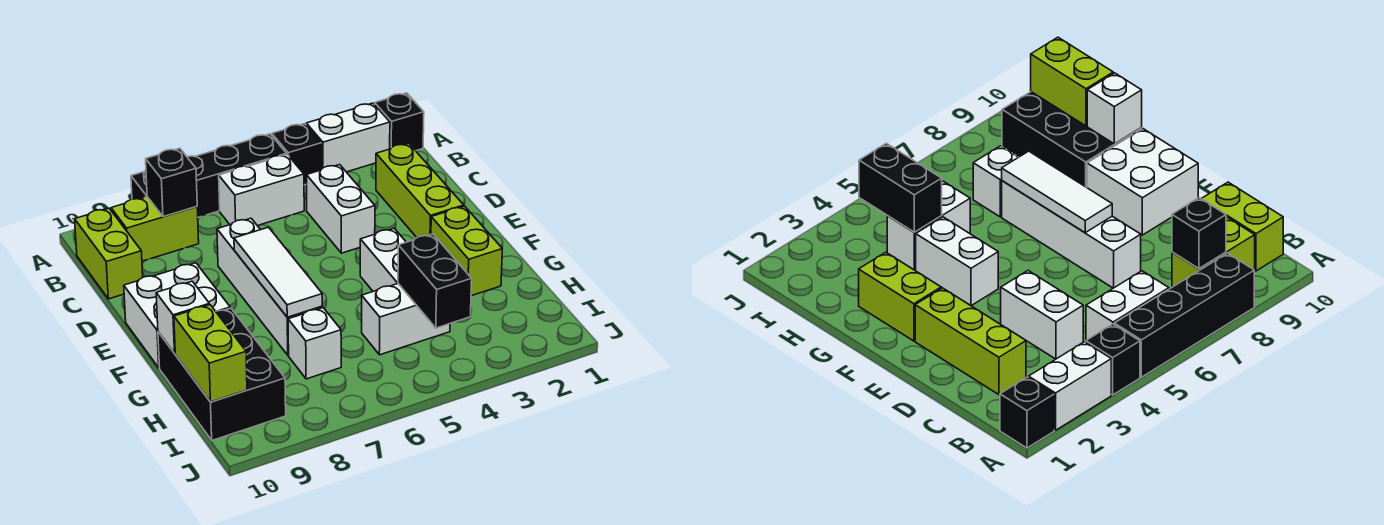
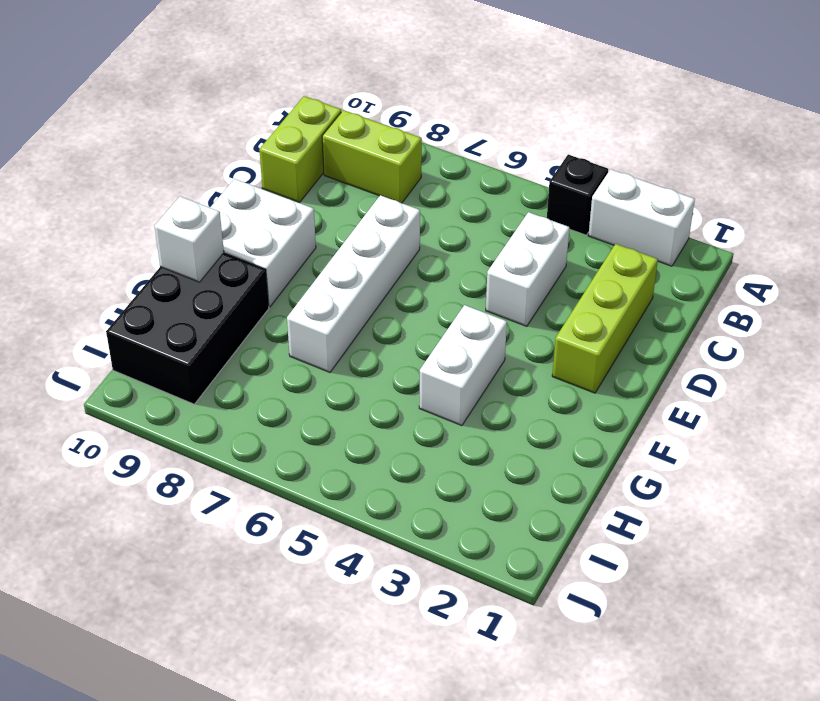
none -> black 1x1 brick [375,93,424,151]
none -> black 1x4 brick [131,134,287,217]
none -> white 1x2 brick [219,155,304,226]

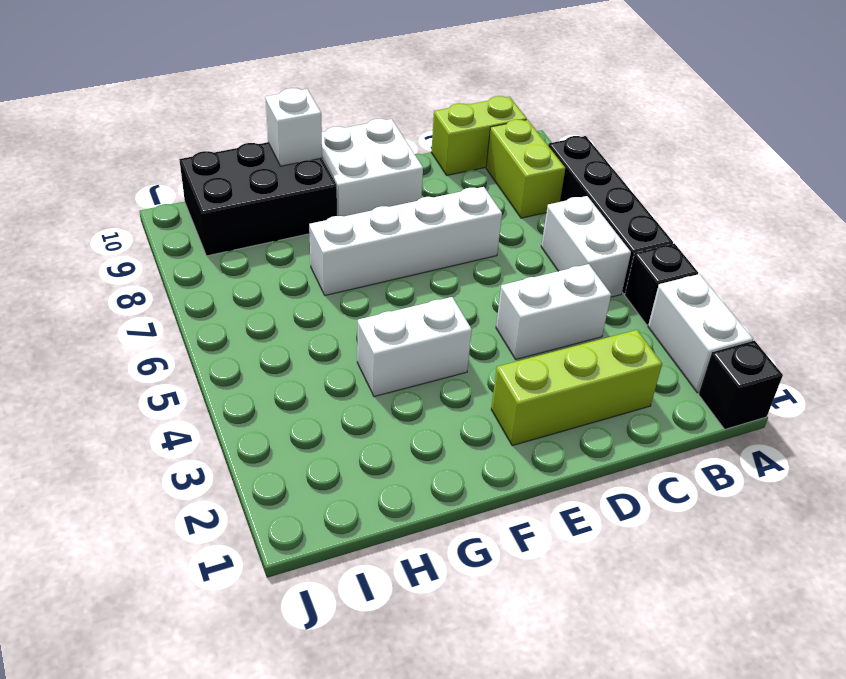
none -> lime 1x2 brick [431,206,502,296]
none -> white 1x2 brick [362,284,450,355]
none -> white 1x1 brick [288,308,341,379]

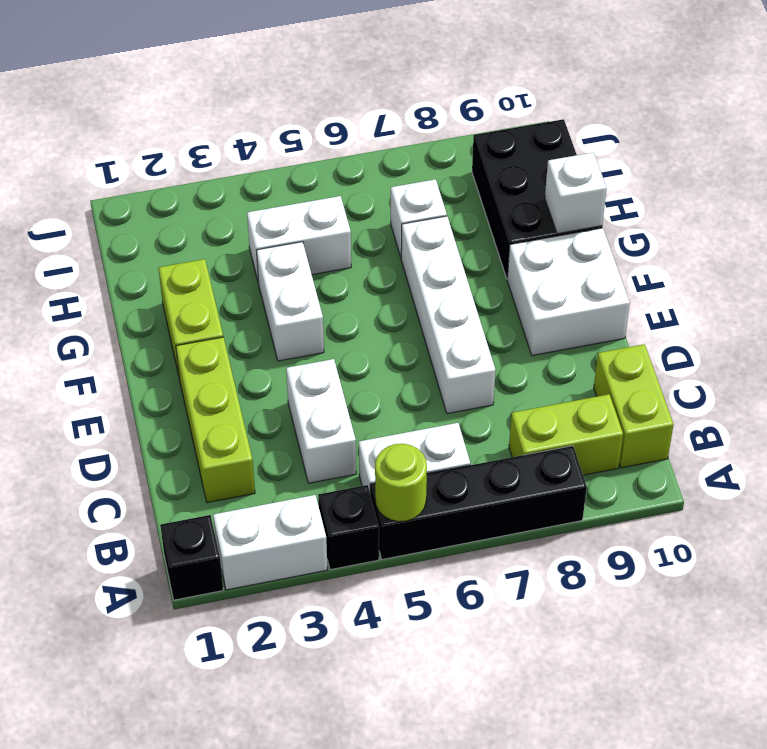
lime 1x1 round brick [375,444,427,522] -> none
none -> black 1x1 brick [146,148,197,217]
none -> white 1x3 tile [234,227,322,317]
none -> black 1x2 brick [398,234,472,328]

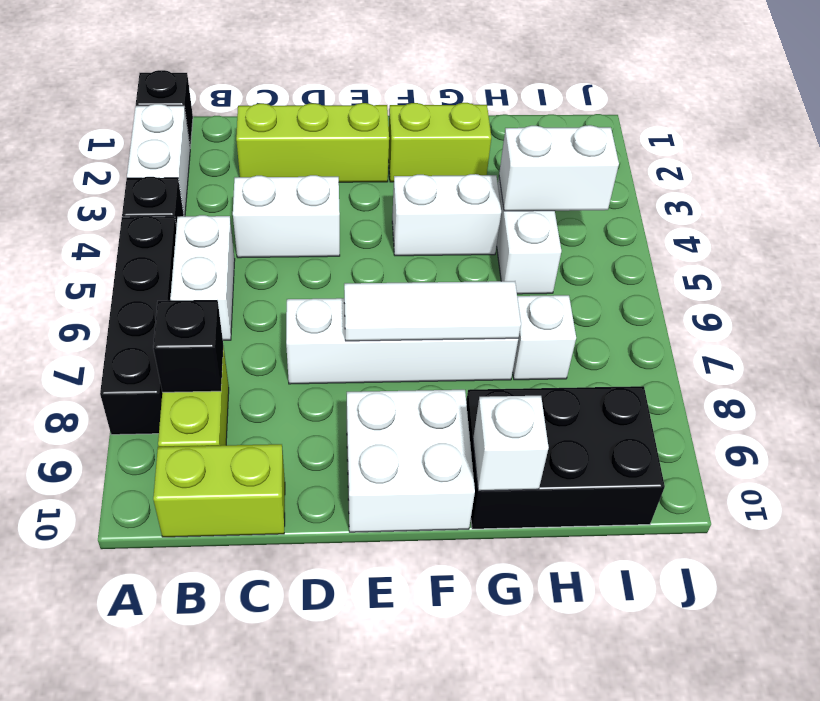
white 1x2 brick [499,125,619,211] -> black 1x2 brick [398,234,472,328]
none -> lime 1x2 brick [174,305,247,402]

